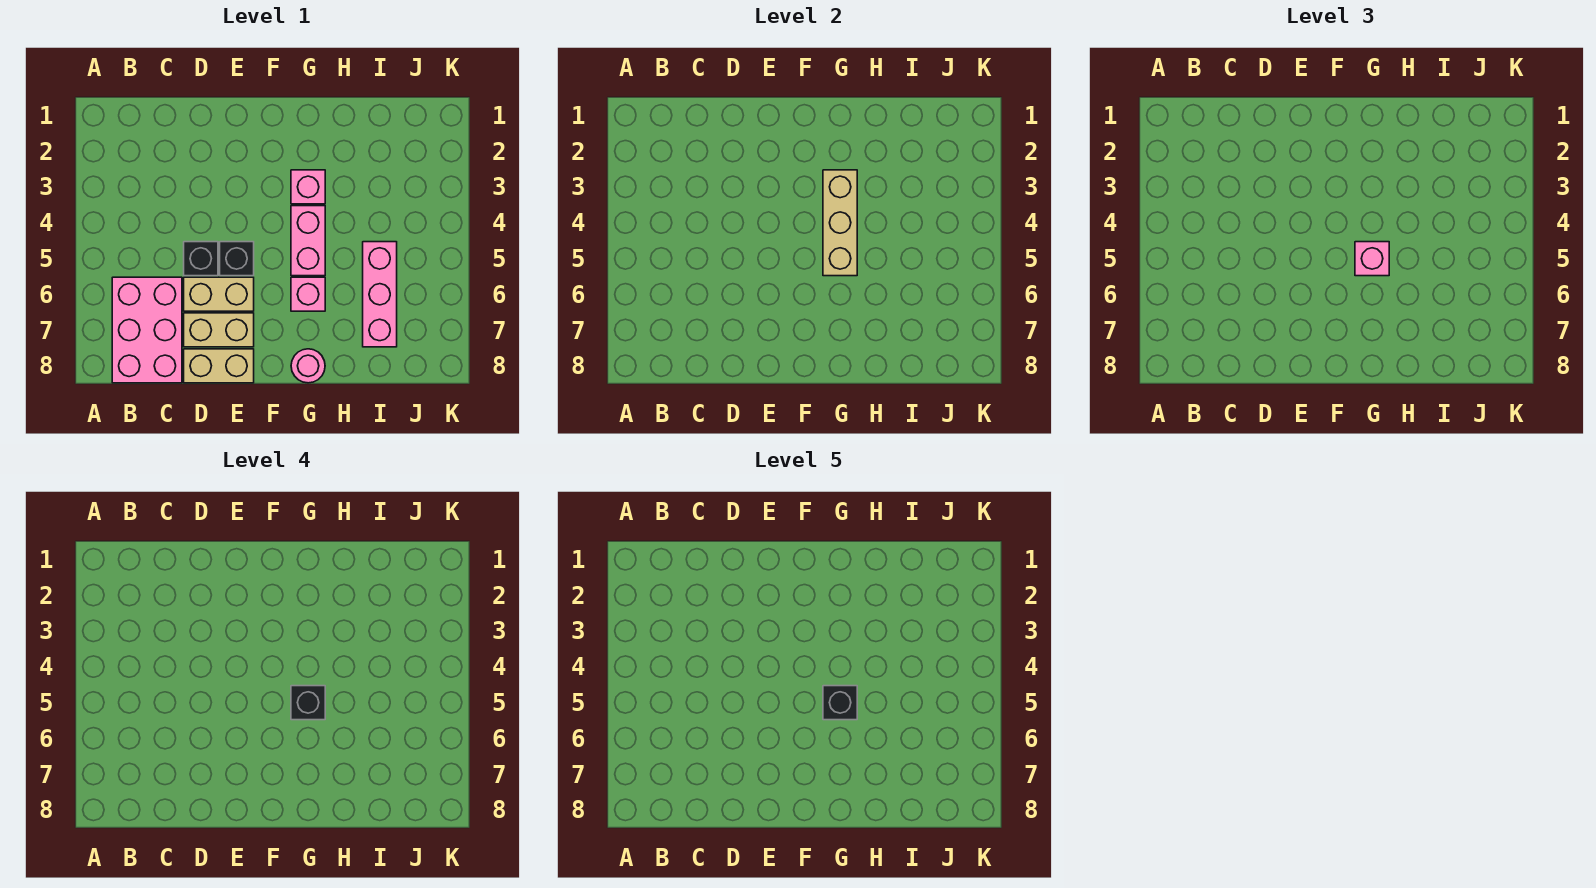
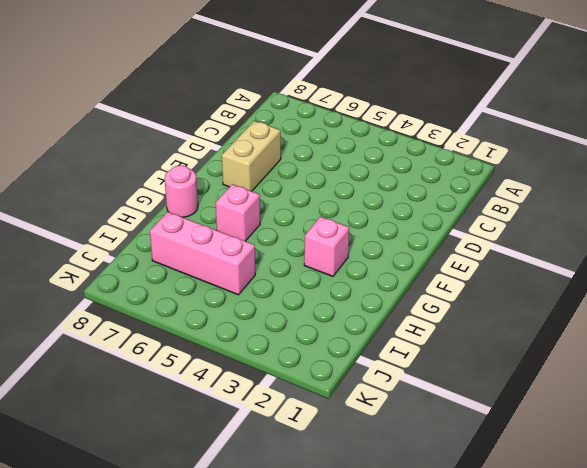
none -> pink 2x3 brick [112,277,182,383]
none -> black 1x1 brick [184,242,218,276]
none -> tan 1x2 brick [184,277,254,311]

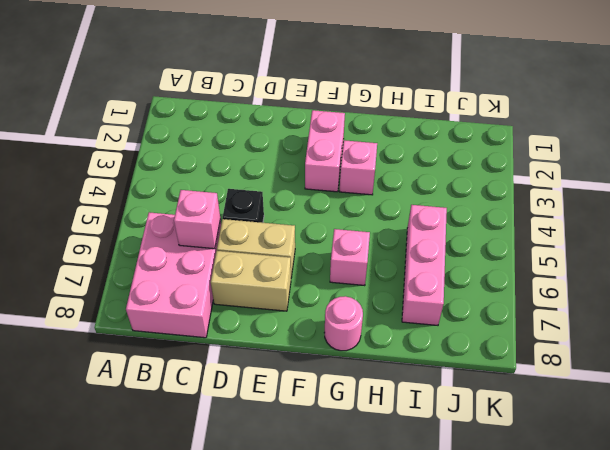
pink 1x1 brick [174,190,220,249] -> pink 1x1 brick moved to [1355,242,1389,276]
pink 1x2 brick [305,110,345,192] -> pink 1x2 brick moved to [291,206,325,276]
none -> tan 1x2 brick [184,349,254,383]
none -> black 1x1 brick [220,242,254,276]
none -> tan 1x3 brick [823,170,857,276]

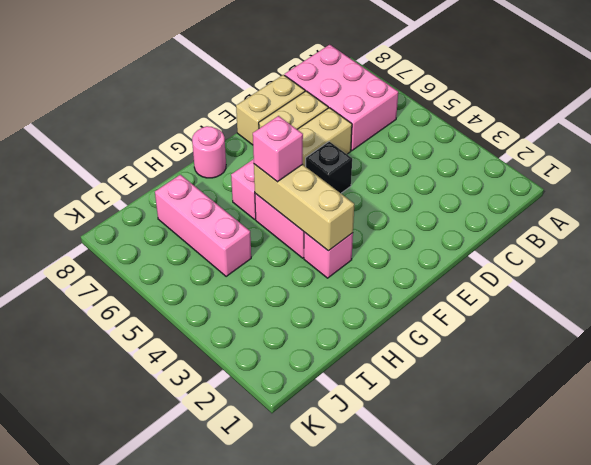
none -> black 1x1 brick [184,242,218,276]
none -> black 1x1 brick [291,686,325,720]
none -> black 1x1 brick [823,686,857,720]

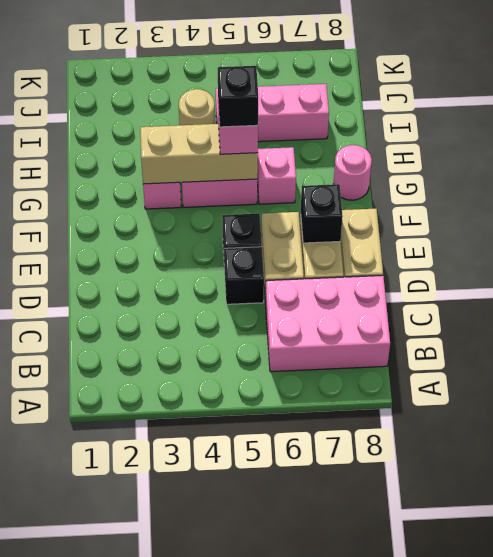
black 1x1 brick [301,184,343,243] -> black 1x1 brick moved to [823,686,857,720]
tan 1x1 round brick [179,89,215,125] -> none

